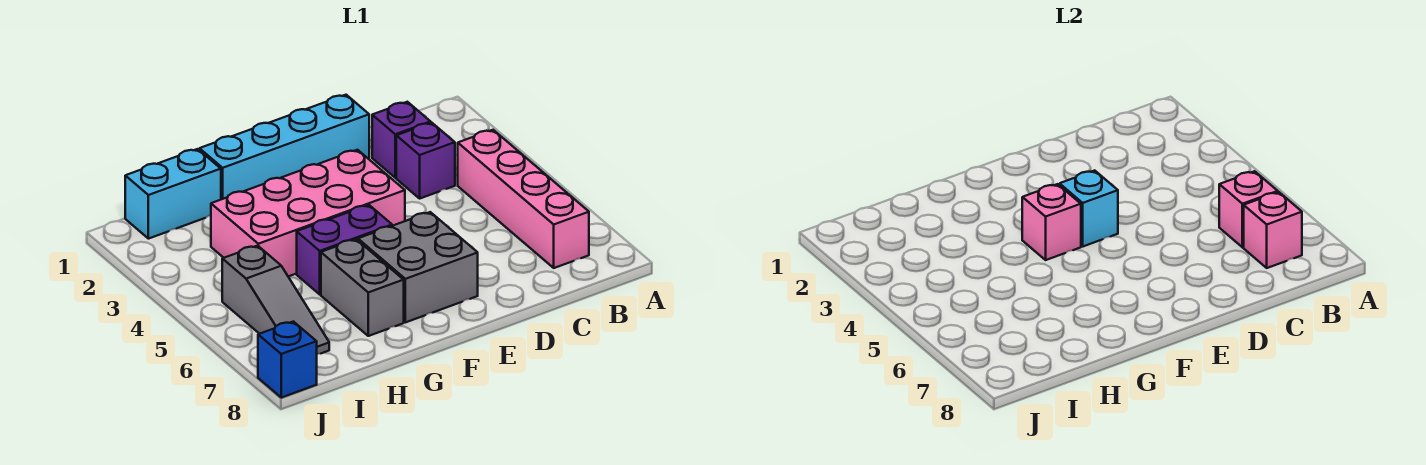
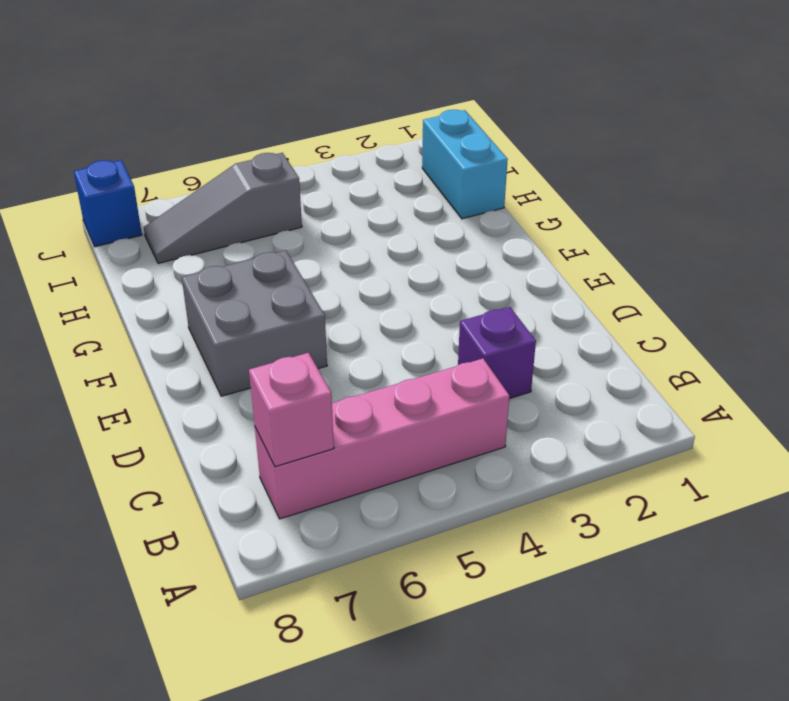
none -> purple 1x1 brick [372,102,431,178]
none -> cyan 1x4 brick [200,95,369,199]
none -> pink 2x4 brick [211,150,405,276]

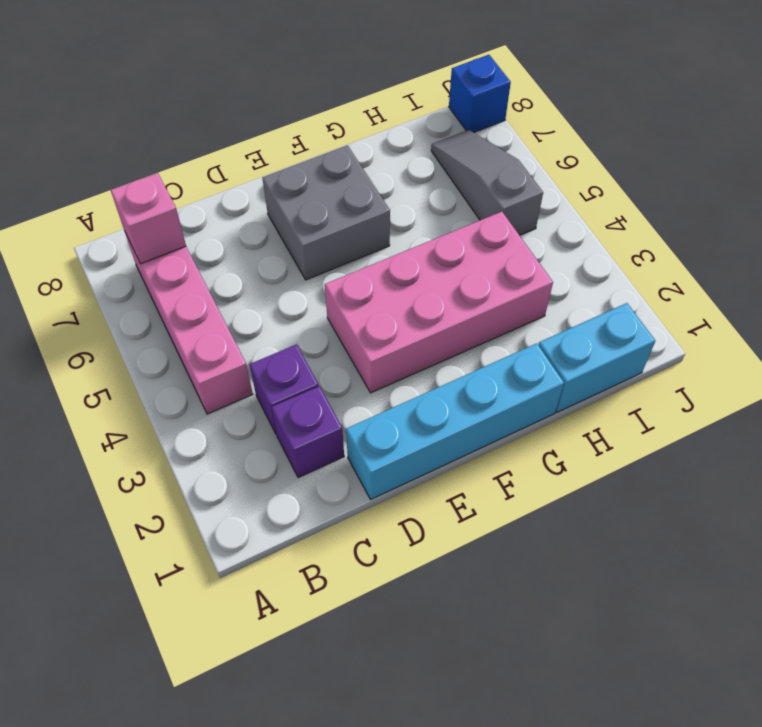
none -> purple 1x2 brick [297,205,392,294]
none -> grey 1x2 brick [321,239,404,336]
none -> pink 1x1 brick [1219,171,1278,247]

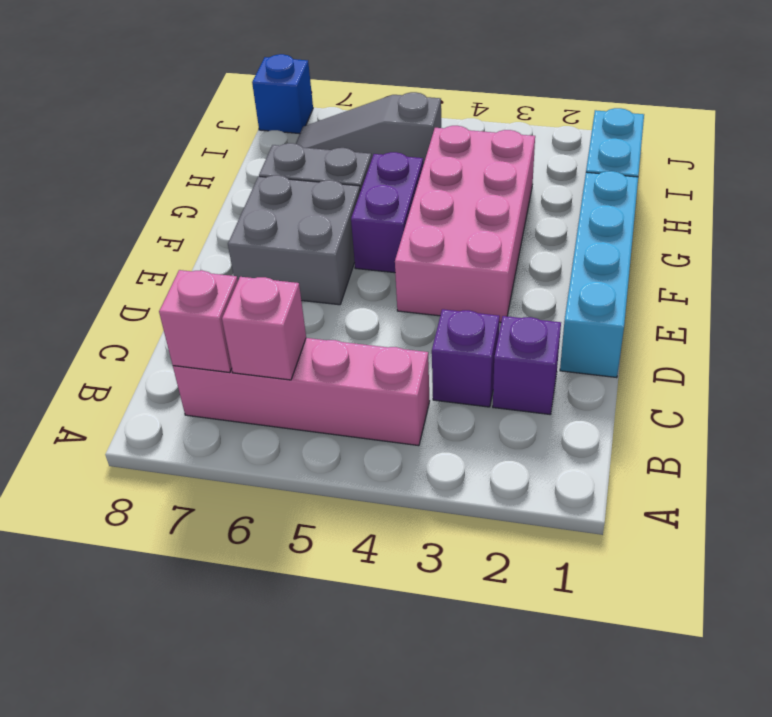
none -> cyan 1x1 brick [1060,171,1118,246]
none -> pink 1x1 brick [1022,184,1081,260]

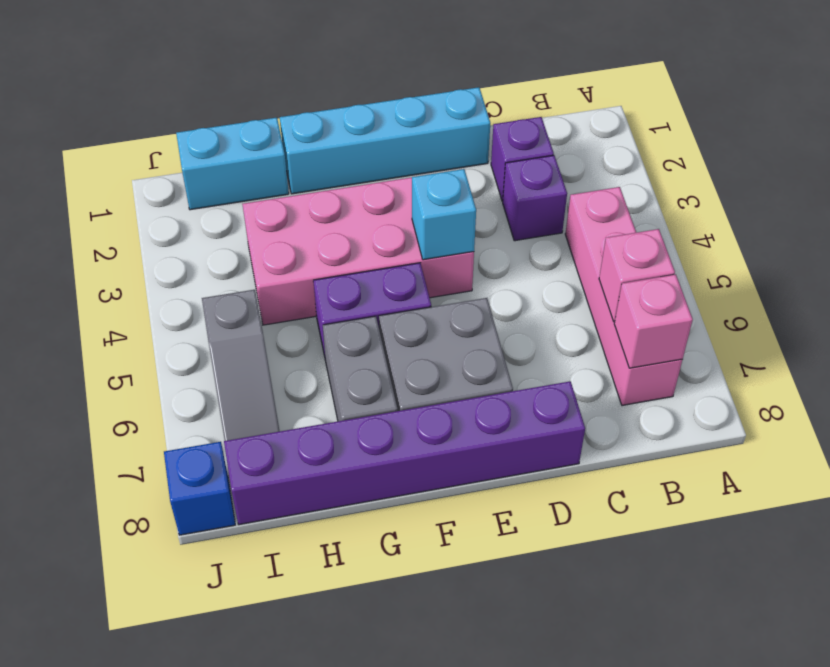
purple 1x6 brick [224,381,585,525] -> none
none -> pink 1x1 brick [1022,184,1081,260]

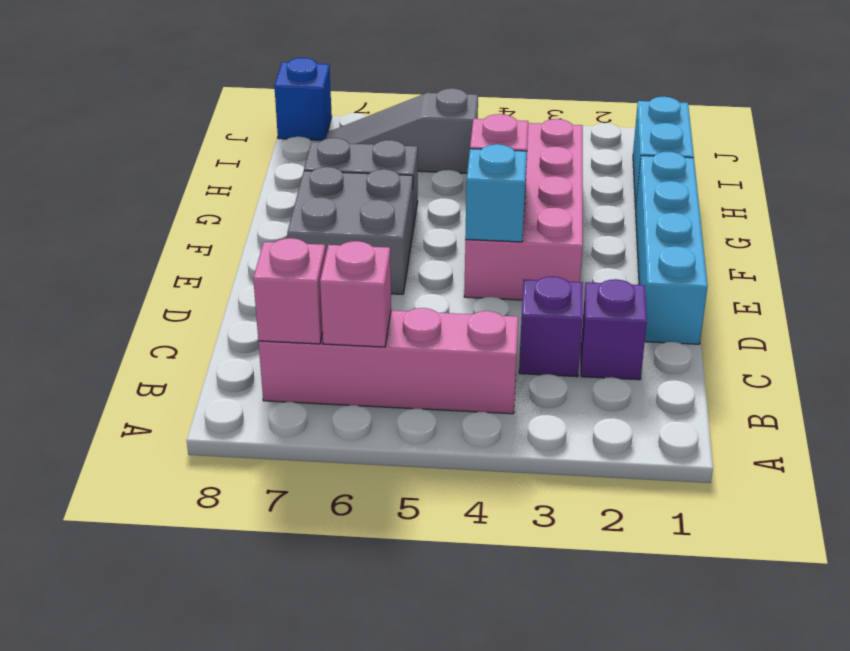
none -> purple 1x2 brick [297,205,392,294]

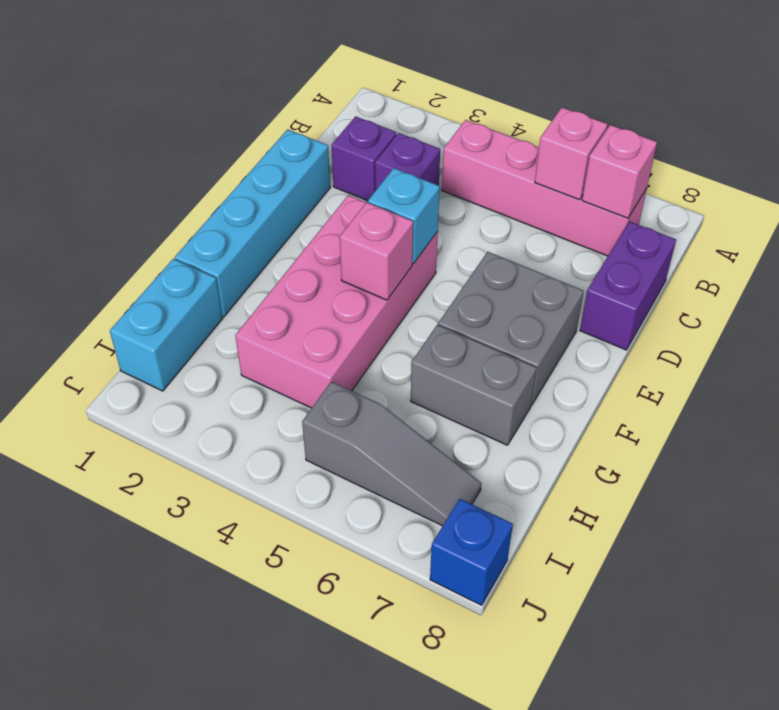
purple 1x2 brick [580,222,676,350] -> purple 1x2 brick moved to [297,205,392,294]

